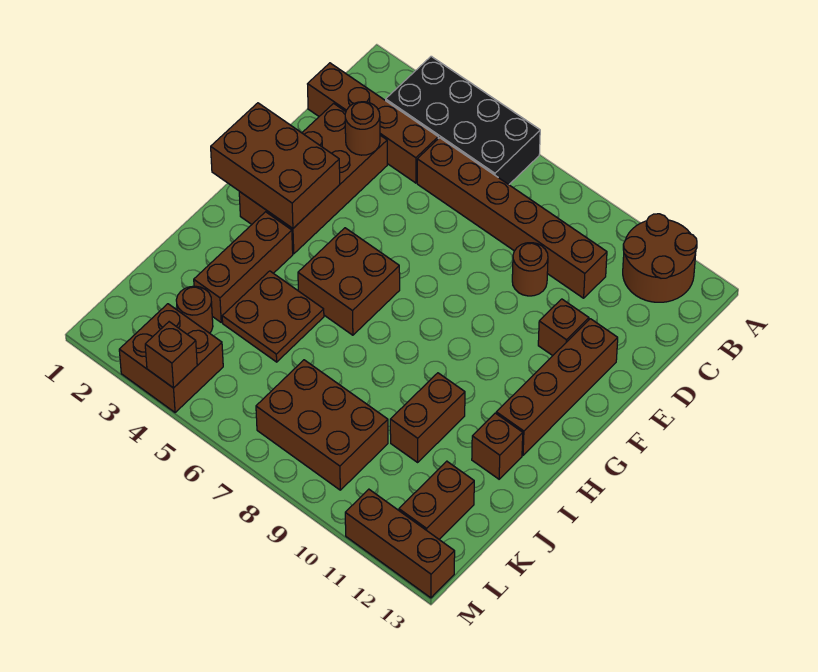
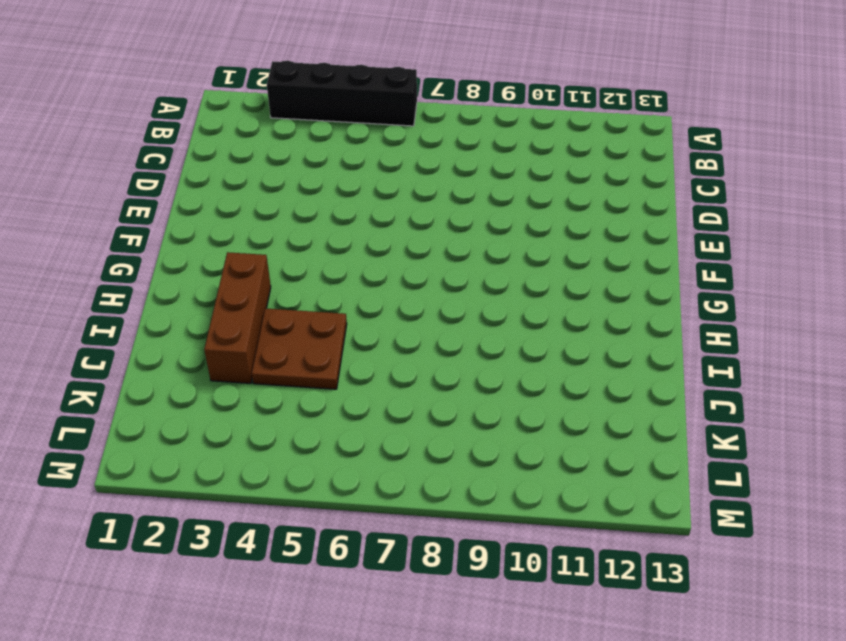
black 1x4 brick [267,61,417,126] -> black 2x4 brick [386,56,540,185]
none -> brown 2x2 round brick [623,214,697,302]
none -> brown 1x4 brick [308,63,438,183]
none -> brown 1x6 brick [417,138,607,298]

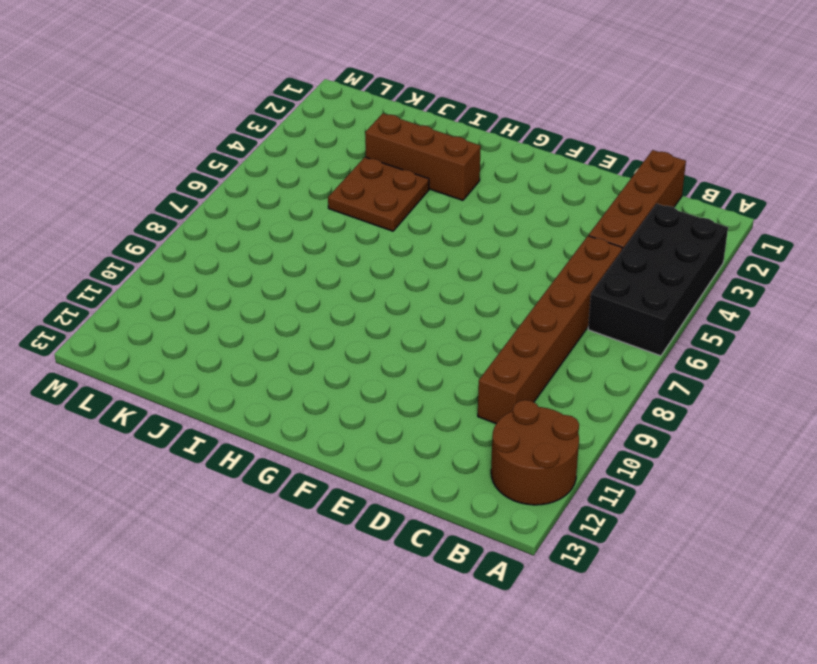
none -> brown 2x4 brick [239,103,387,254]
none -> brown 1x1 round brick [512,243,548,296]
none -> brown 1x1 brick [538,299,589,356]

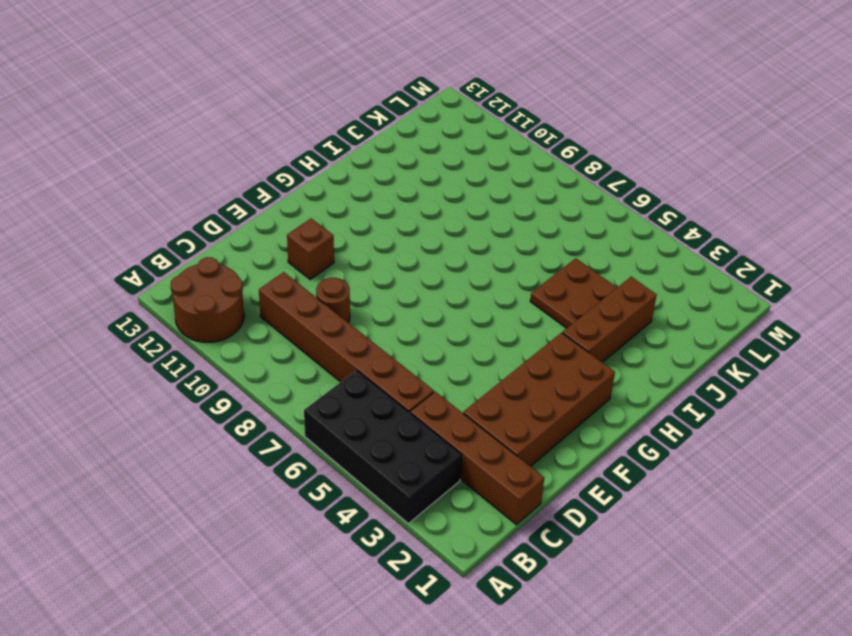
none -> brown 1x4 brick [496,319,618,455]
none -> brown 2x2 brick [298,228,400,335]
none -> brown 1x2 brick [390,373,465,462]

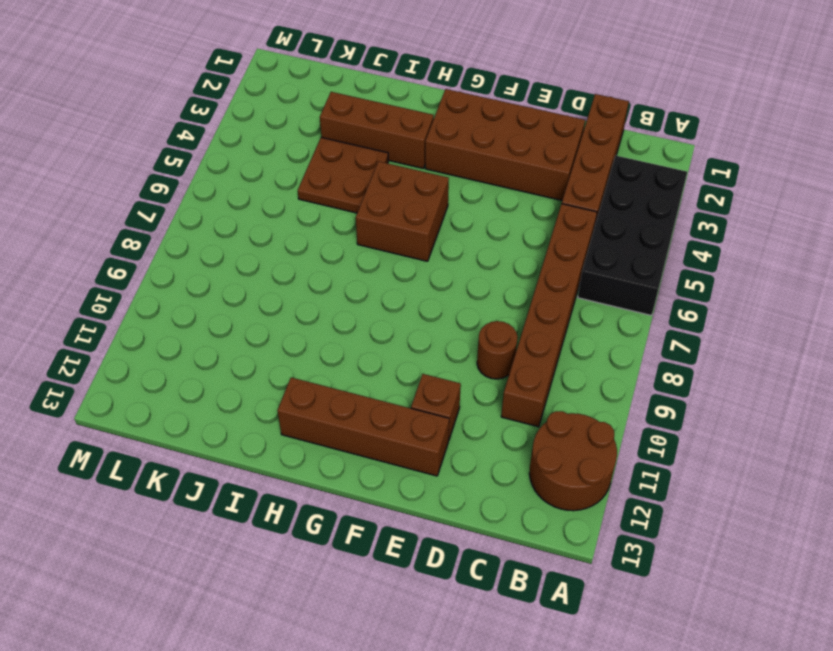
none -> brown 1x2 brick [390,373,465,462]
none -> brown 1x1 brick [472,413,523,479]
none -> brown 1x1 round brick [176,286,213,333]

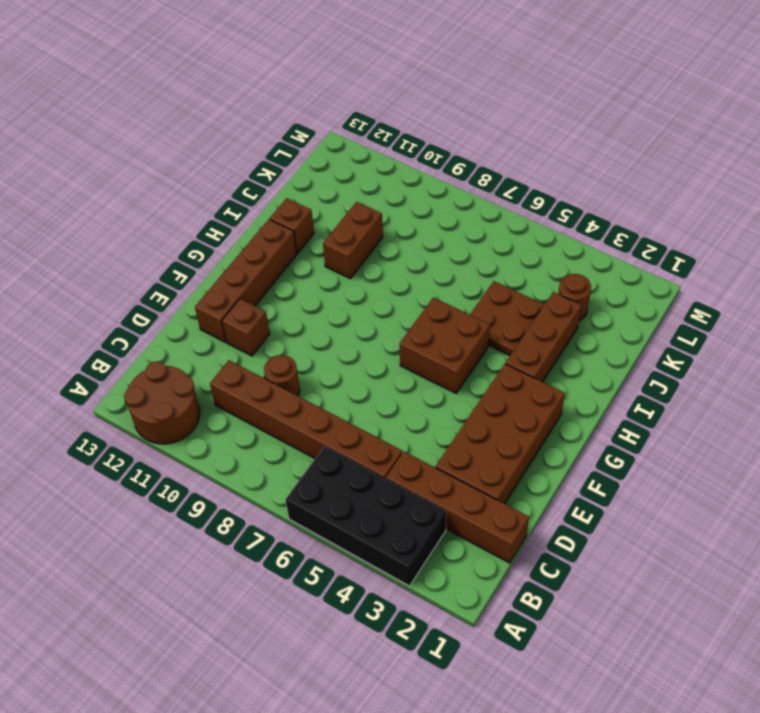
none -> brown 2x3 brick [256,360,388,490]
none -> brown 1x2 brick [399,461,474,539]
none -> brown 2x2 brick [119,304,223,413]

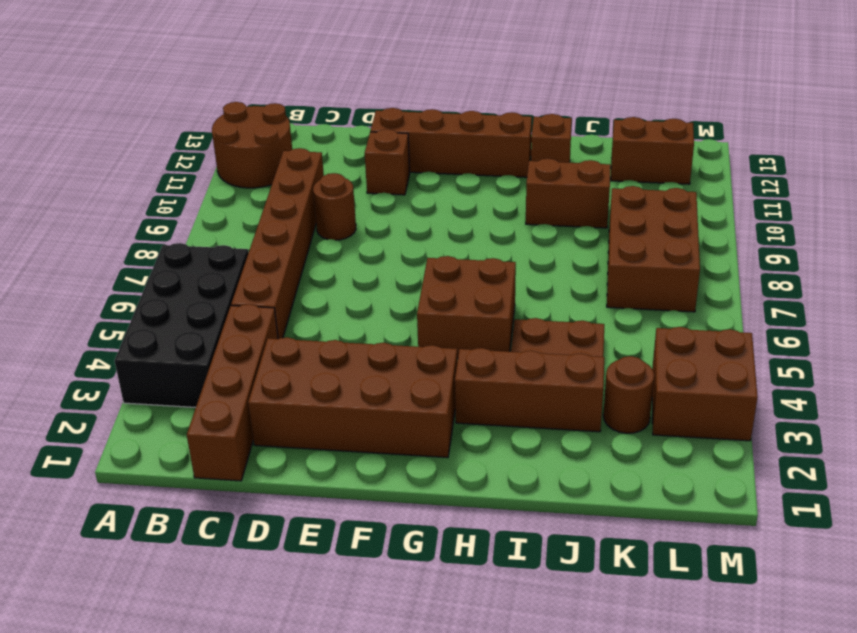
none -> brown 1x3 brick [345,489,455,598]
none -> brown 1x1 round brick [345,102,380,155]
none -> brown 2x3 brick [211,103,340,228]

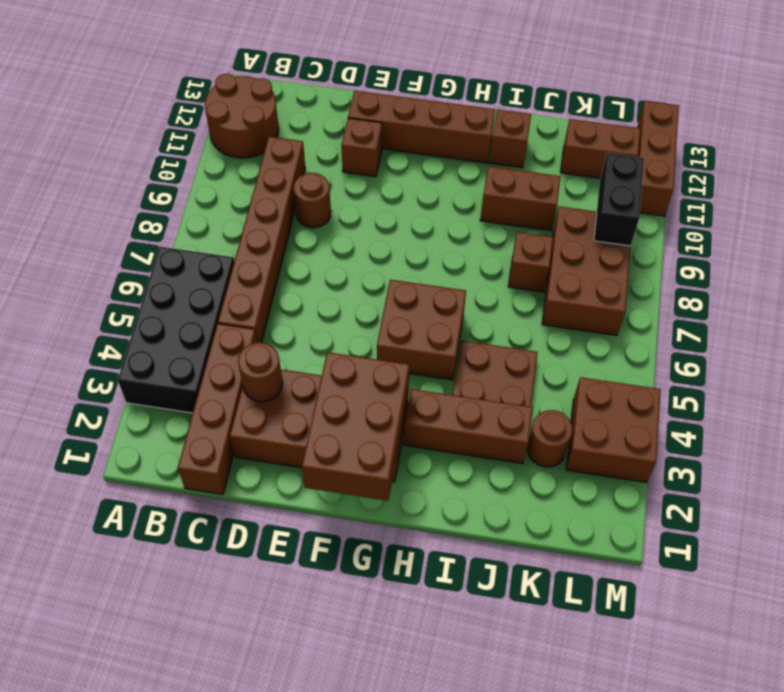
brown 1x1 brick [508,232,553,292] -> brown 1x1 brick moved to [145,322,197,388]
black 1x2 brick [594,153,644,246] -> none

